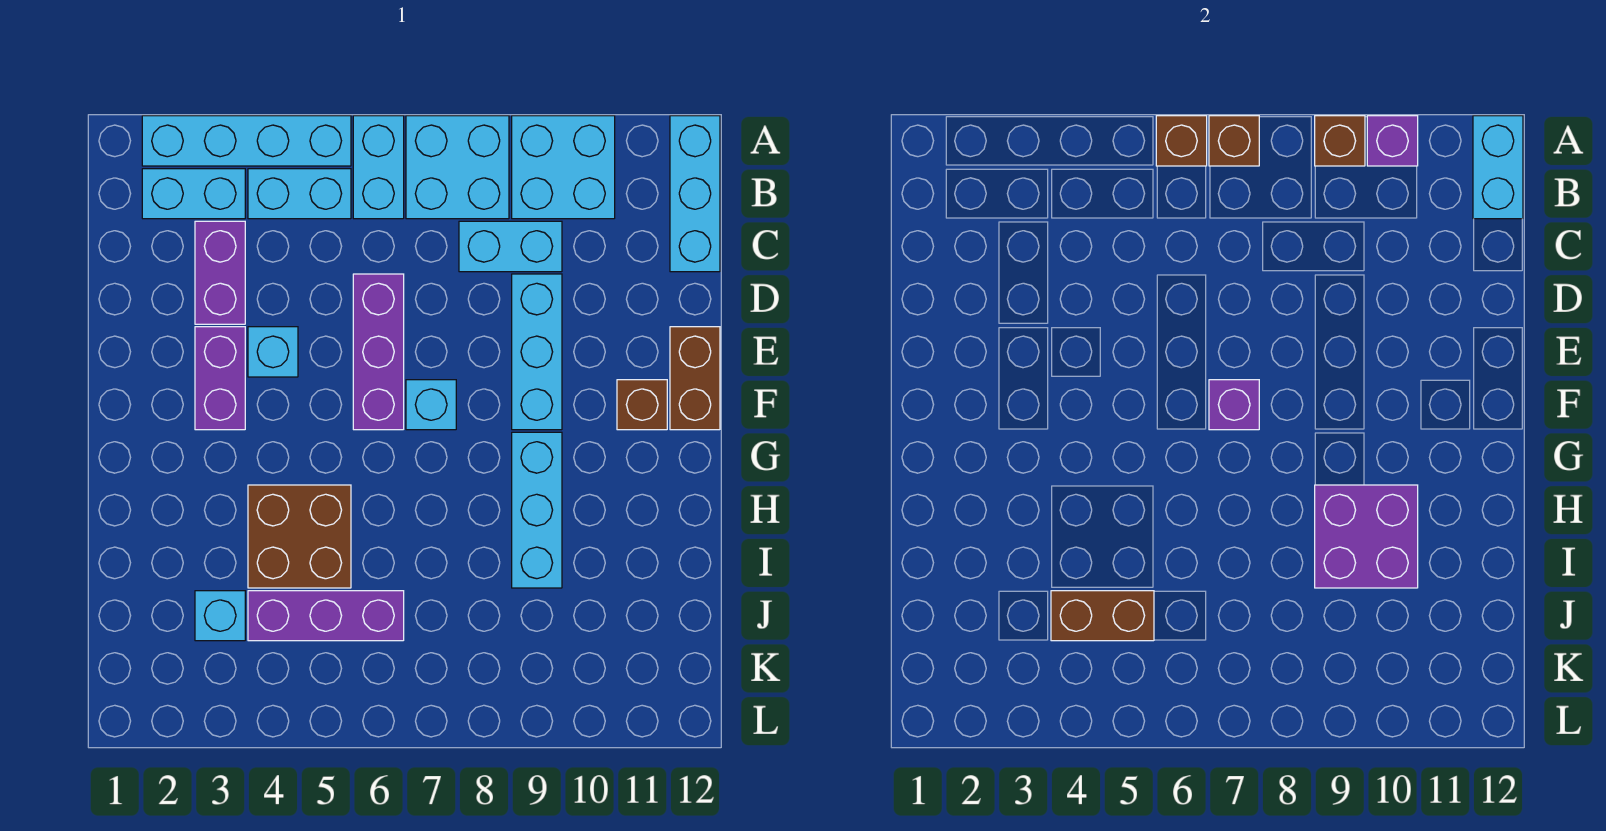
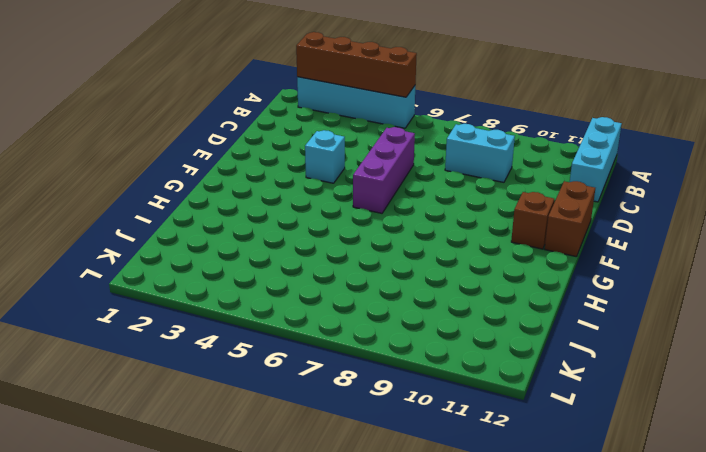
brown 1x4 brick [296,32,417,97] -> none
none -> cyan 1x2 brick [353,116,404,219]
none -> cyan 2x2 brick [406,116,509,219]
none -> cyan 2x2 brick [512,116,615,219]

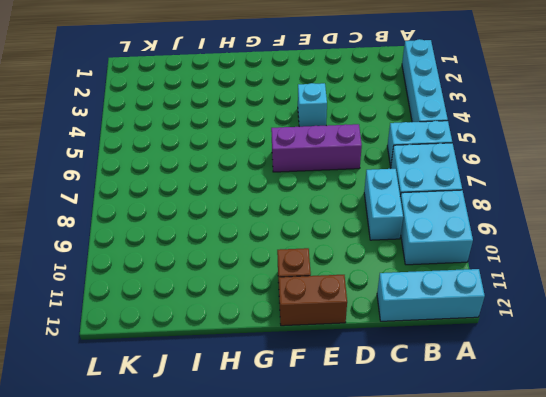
none -> cyan 1x2 brick [142,169,245,219]
none -> cyan 1x2 brick [248,169,351,219]
none -> purple 1x2 brick [195,221,245,324]

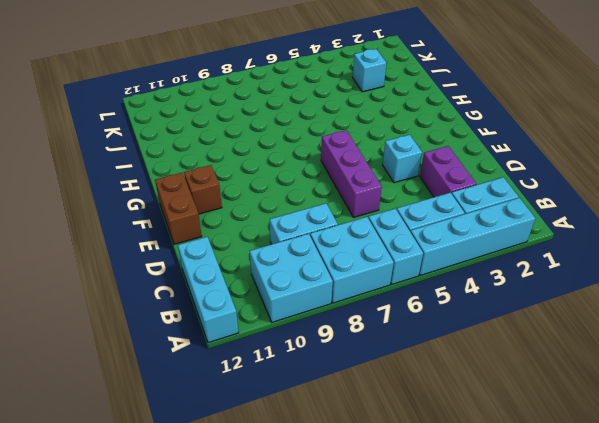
none -> cyan 1x3 brick [512,274,562,430]
none -> purple 1x2 brick [195,327,245,430]
none -> cyan 1x1 brick [406,380,456,430]

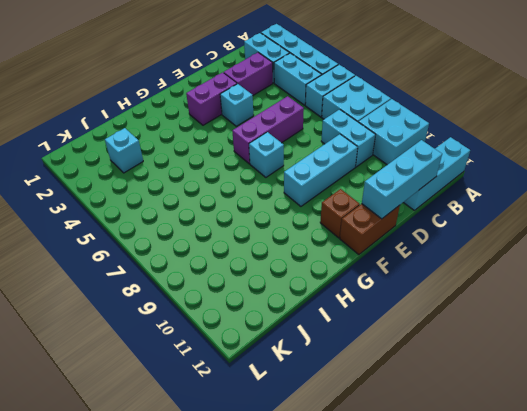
cyan 1x3 brick [362,140,442,219] -> cyan 1x3 brick moved to [512,432,562,588]
none -> brown 2x2 brick [248,485,351,588]
none -> purple 1x3 brick [248,591,404,641]
none -> brown 1x1 brick [1156,116,1207,166]

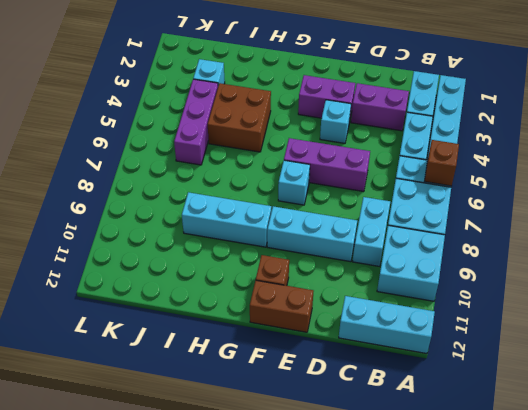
none -> brown 1x1 brick [1209,116,1259,166]
none -> brown 1x1 brick [1315,116,1365,166]
none -> purple 1x1 brick [1367,116,1418,166]

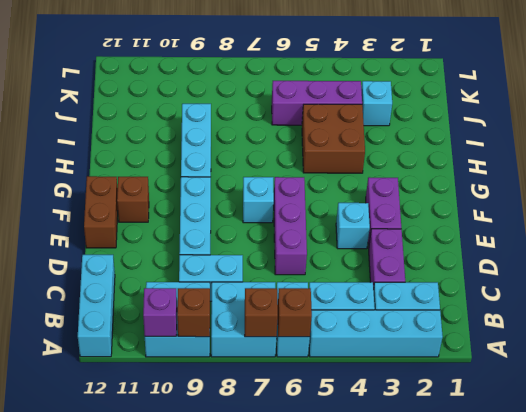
none -> cyan 1x2 brick [1473,116,1523,219]
none -> purple 1x1 brick [1209,380,1259,430]
none -> purple 2x2 brick [1315,485,1418,588]

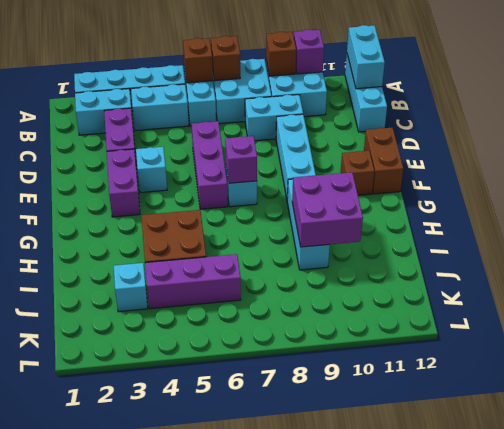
none -> brown 1x2 brick [1051,591,1154,641]

